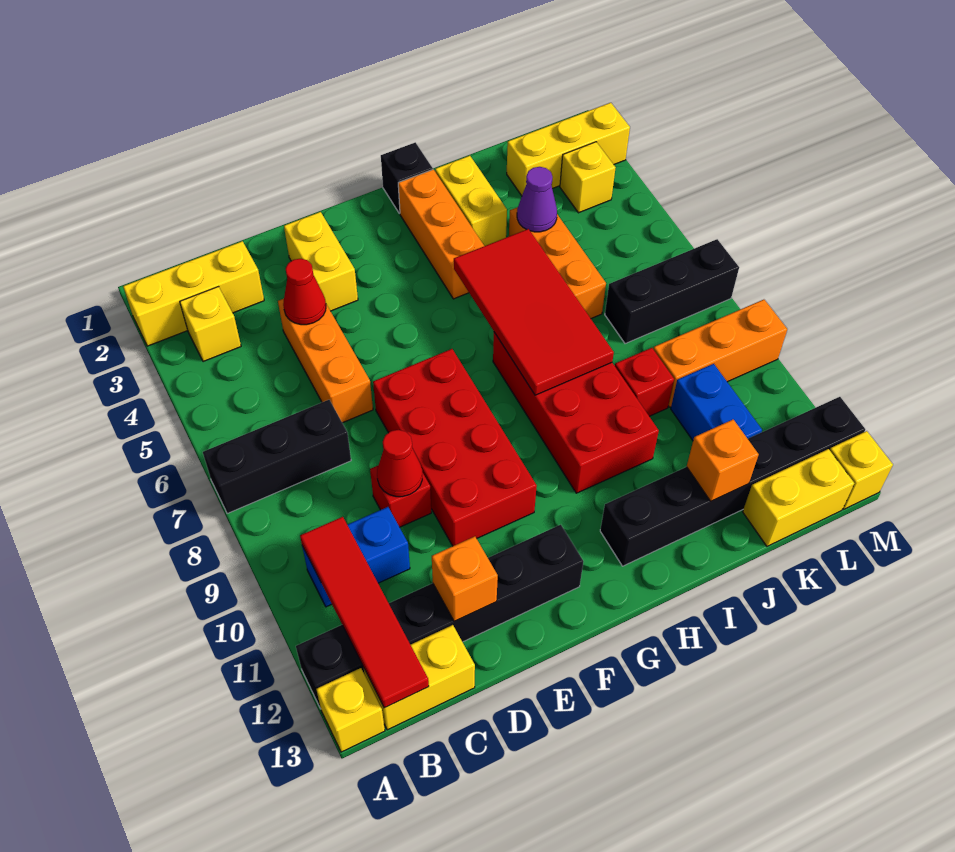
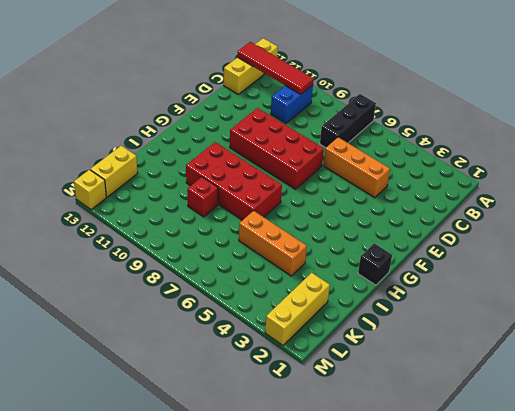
none -> yellow 1x3 brick [123,241,264,346]
none -> black 1x6 brick [296,525,583,709]
none -> yellow 1x1 brick [180,287,241,362]
none -> red 1x1 brick [370,466,431,527]

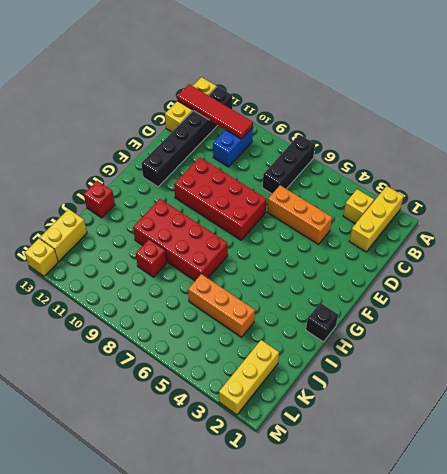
red 1x1 brick [84,181,115,218] -> red 1x1 brick moved to [370,466,431,527]
none -> yellow 1x2 brick [284,212,358,311]
none -> orange 1x3 brick [398,169,484,299]
none -> black 1x6 brick [600,397,865,566]
none -> yellow 1x2 brick [435,156,507,246]

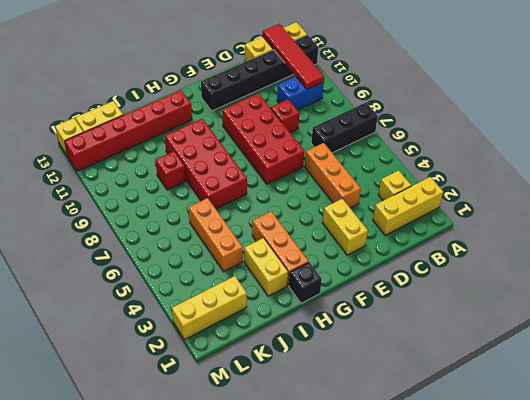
red 1x6 brick [65,90,192,171] -> black 1x6 brick [600,397,865,566]
none -> black 1x3 brick [605,239,739,344]
none -> orange 1x3 brick [653,300,787,407]
none -> blue 1x2 brick [671,364,762,440]
none -> yellow 1x1 brick [560,142,616,213]

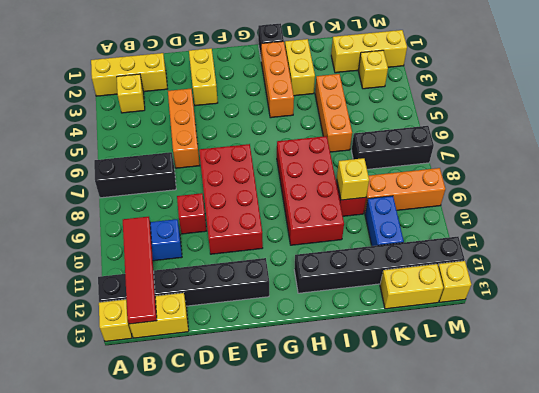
yellow 1x1 brick [337,158,369,200] -> none
none -> red 1x1 cone [283,259,326,325]
none -> red 1x1 cone [377,430,422,497]
none -> orange 1x1 brick [432,536,498,621]
none -> red 2x4 tile [454,229,614,395]

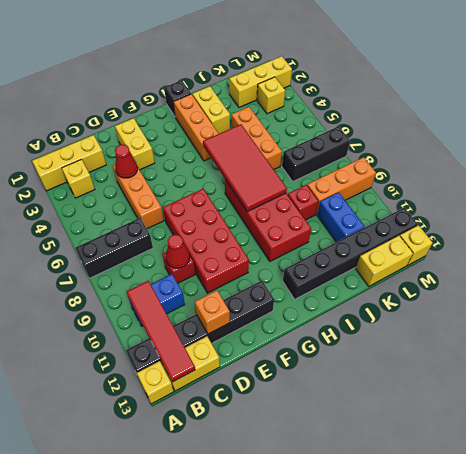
none -> purple 1x1 cone [517,167,557,232]
none -> orange 1x1 brick [687,420,759,501]

